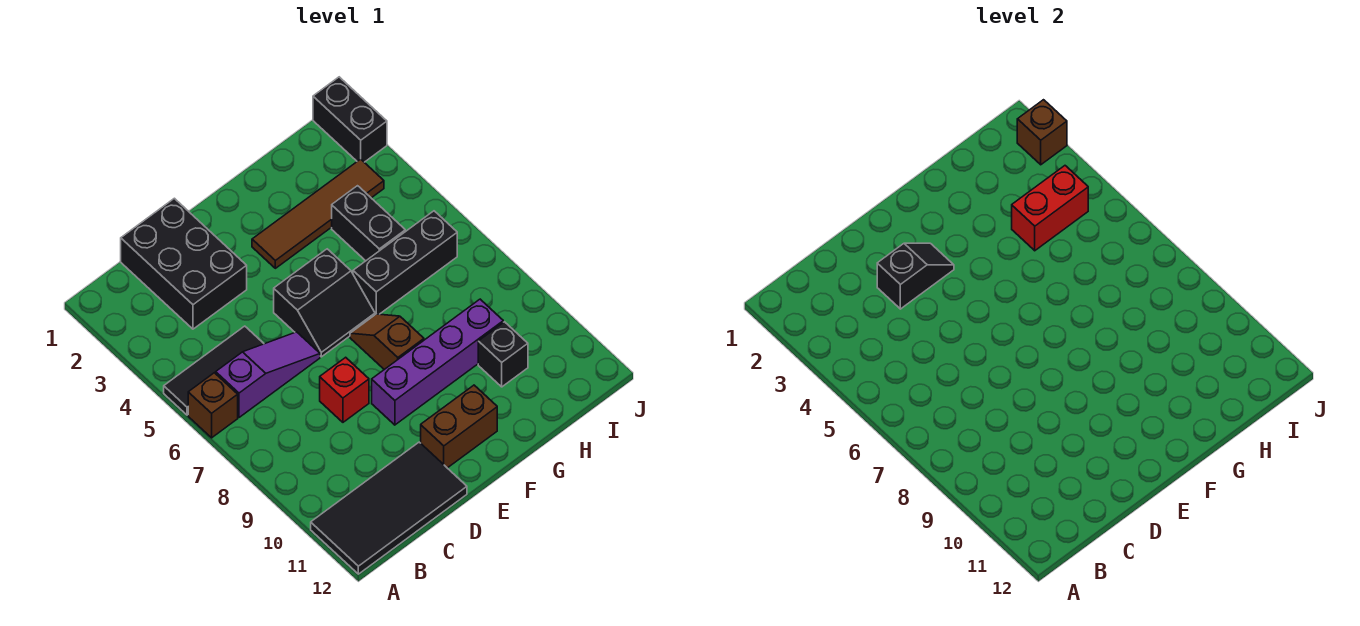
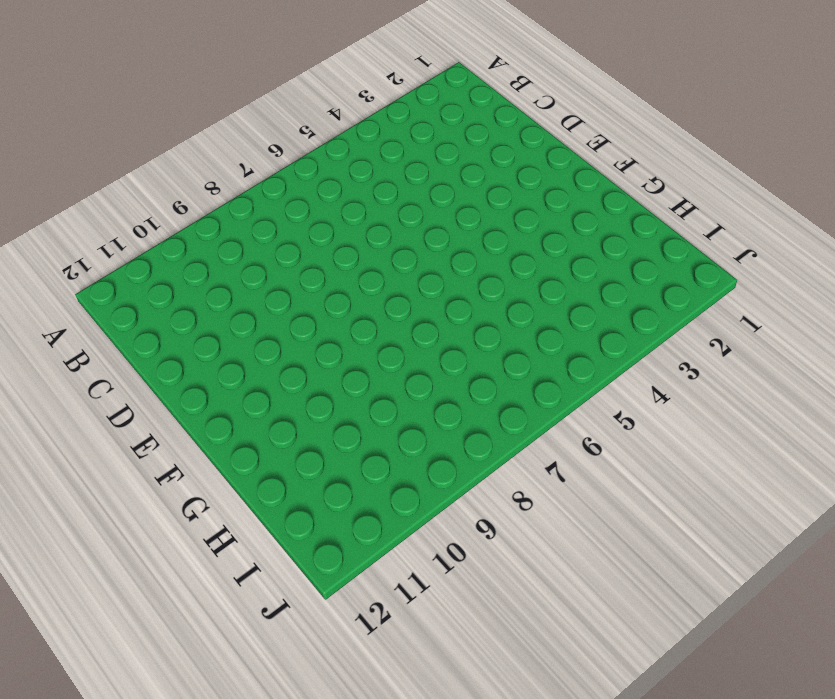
none -> black 1x3 tile [164,326,264,415]
none -> brown 1x1 brick [188,373,238,438]
none -> black 2x4 tile [311,442,467,574]

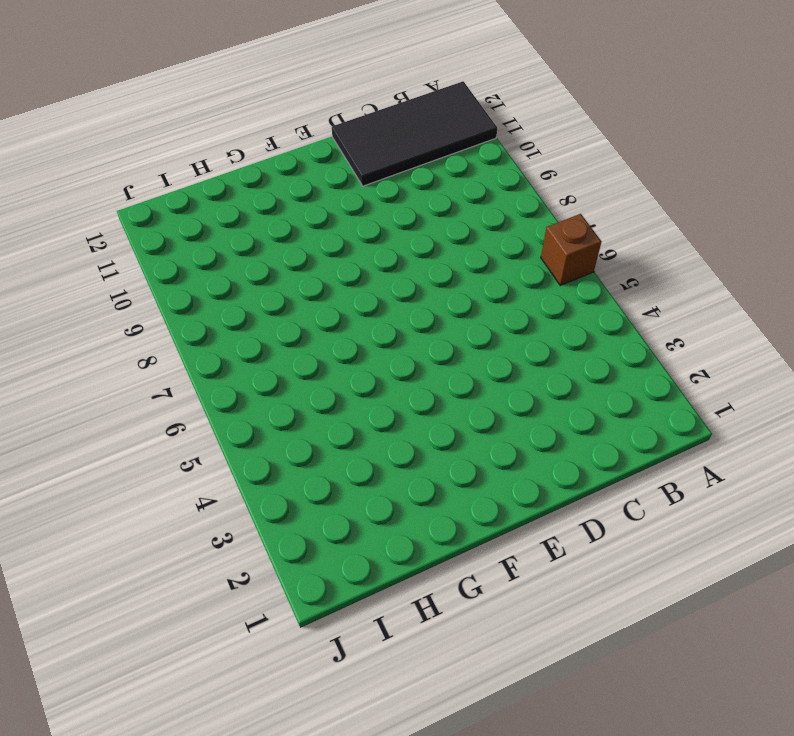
none -> black 1x3 tile [164,326,264,415]
none -> purple 1x3 slope [216,332,320,417]
none -> black 2x3 brick [121,198,247,329]

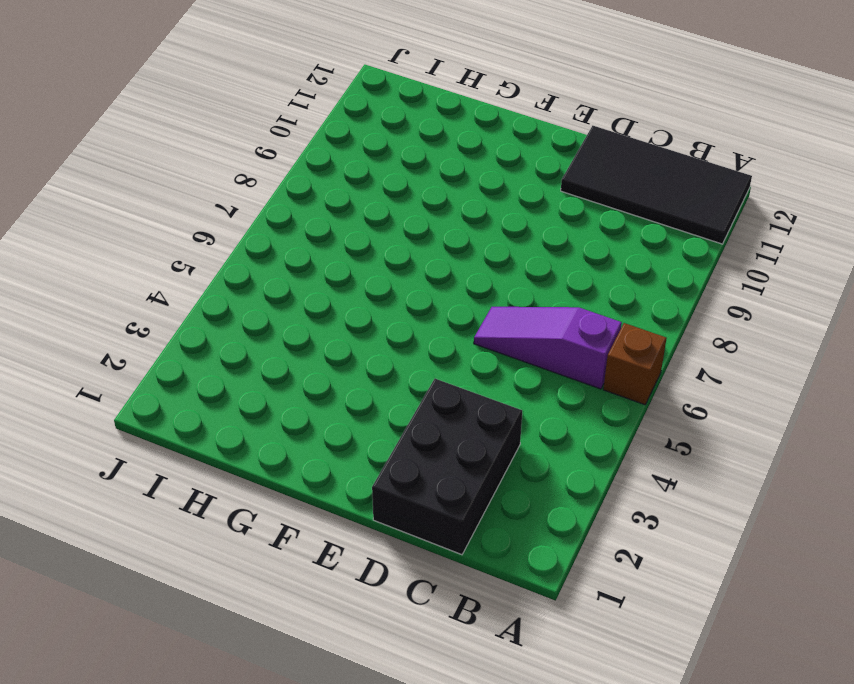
none -> black 1x3 tile [164,326,264,415]
none -> red 1x1 brick [320,357,369,422]
none -> black 2x2 slope [274,249,375,357]

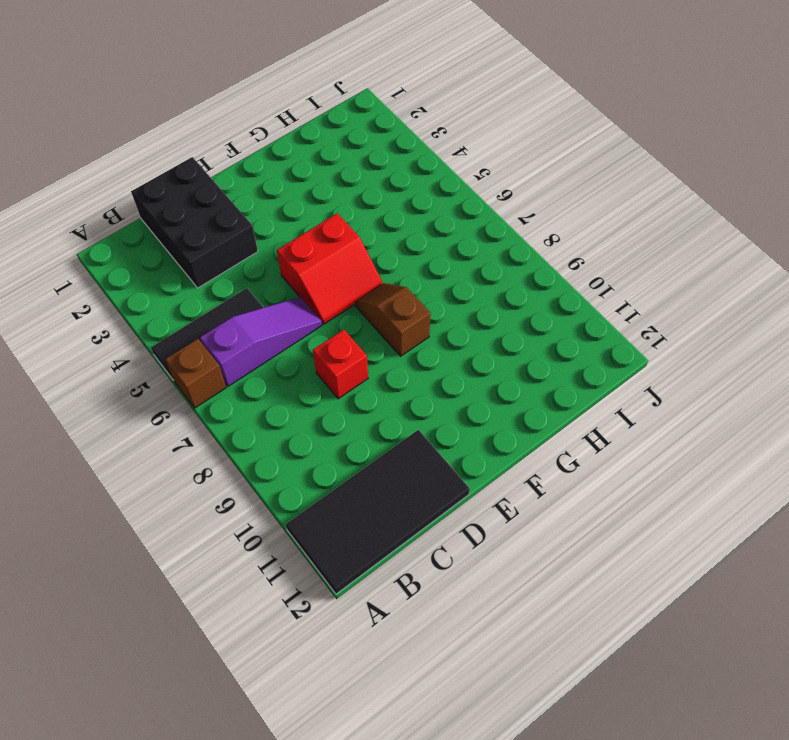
red 2x2 slope [277,213,382,324] -> black 2x2 slope [274,249,375,357]
none -> purple 1x4 brick [372,299,503,425]
none -> brown 1x2 brick [421,385,497,468]
none -> brown 1x4 tile [252,159,384,268]

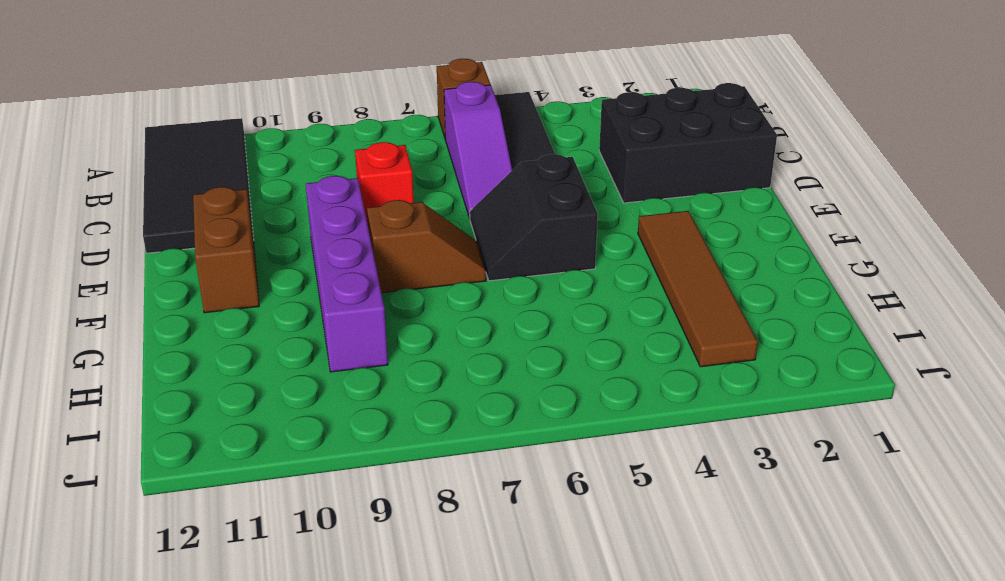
none -> black 1x3 brick [353,211,457,315]
none -> black 1x2 brick [332,186,405,261]
none -> black 1x1 brick [478,322,528,387]

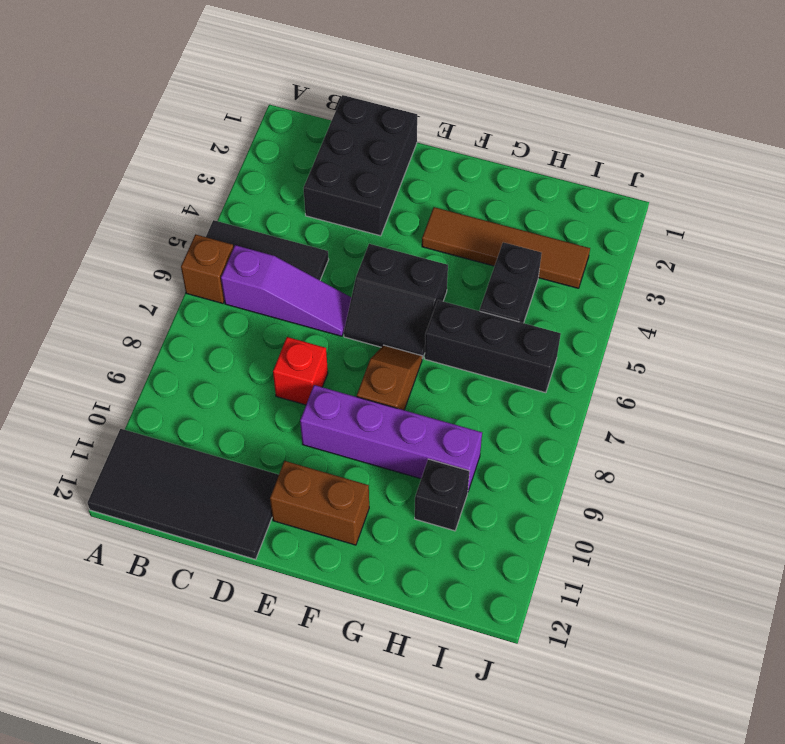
none -> black 1x2 brick [313,77,387,162]
none -> black 1x2 slope [877,243,954,309]
none -> red 1x2 brick [1012,166,1088,251]

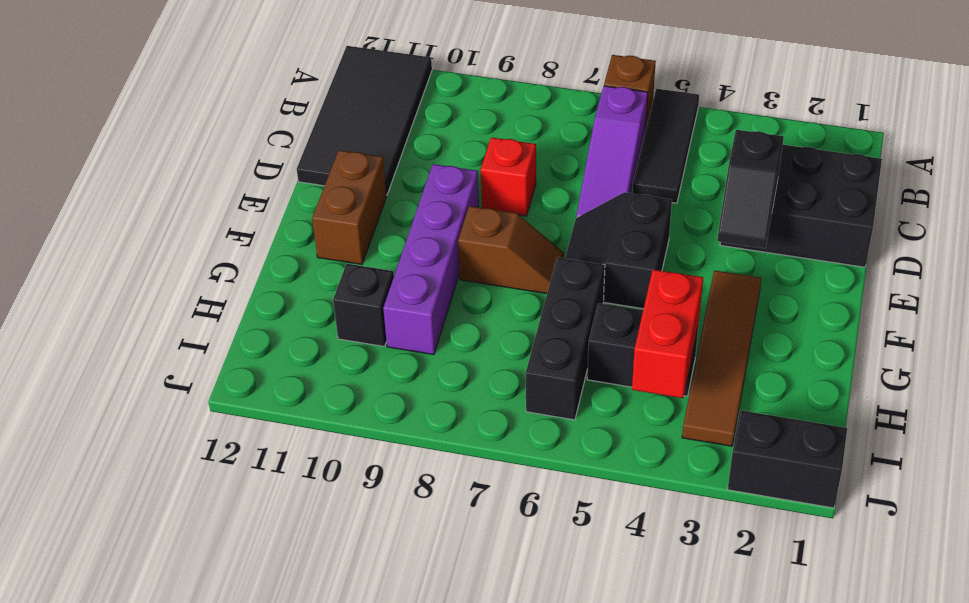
none -> brown 1x1 brick [1017,100,1067,165]

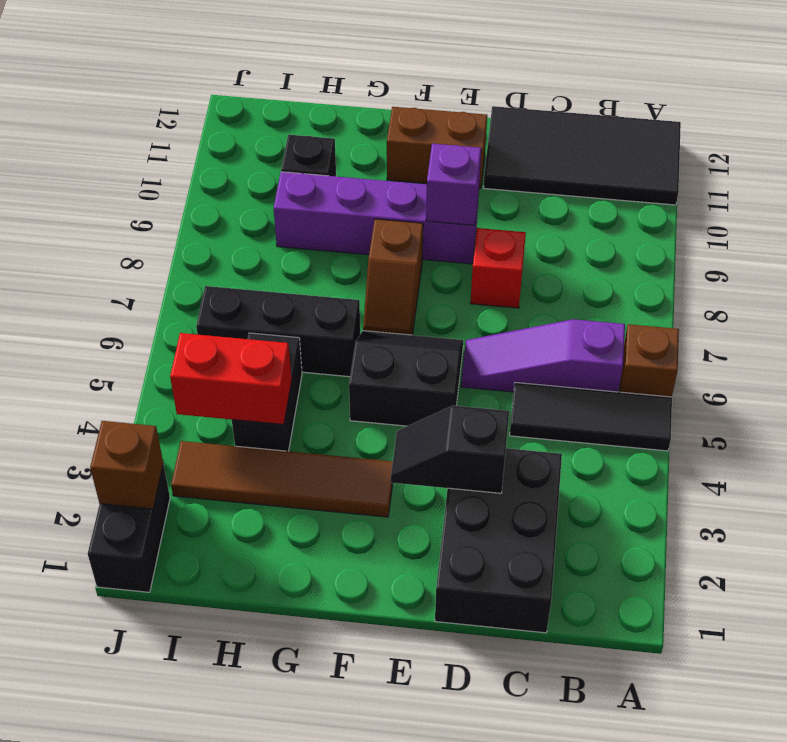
purple 1x1 brick [426,144,481,225] -> none

